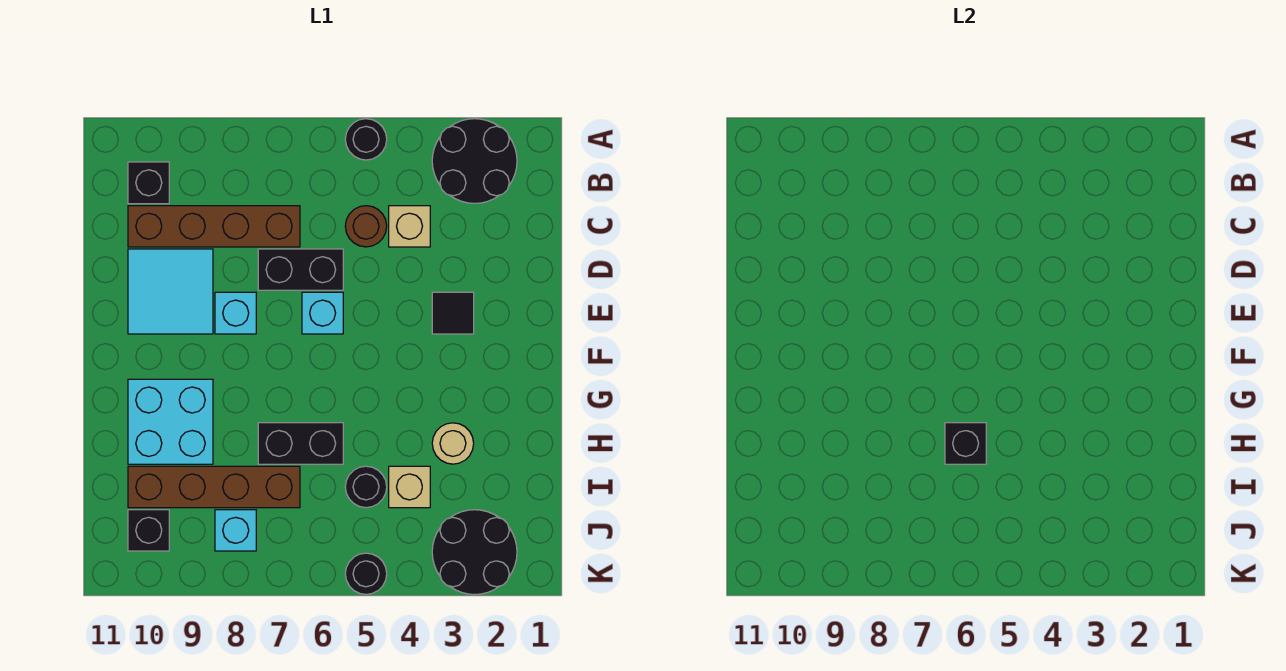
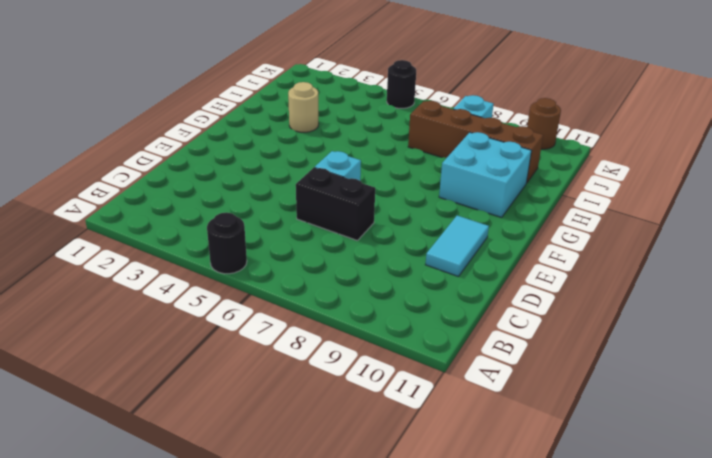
cyan 1x2 tile [425,216,489,277] -> cyan 2x2 tile [128,249,213,334]
brown 1x1 round brick [527,98,561,149] -> brown 1x1 round brick moved to [345,206,387,247]
none -> black 2x2 round brick [432,119,517,203]
none -> black 1x1 brick [128,162,169,204]
none -> tan 1x1 brick [389,206,430,247]

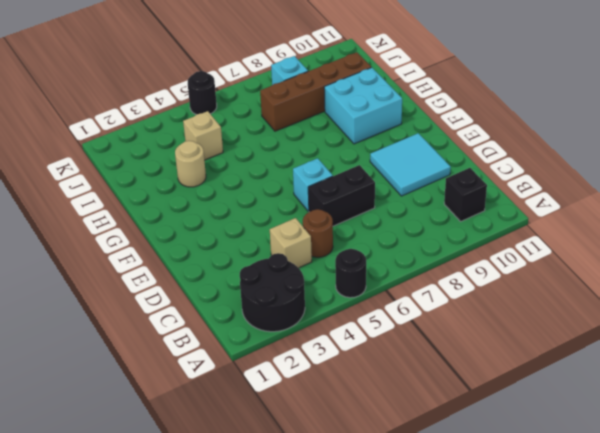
none -> brown 1x4 brick [128,206,300,247]
none -> black 1x1 tile [432,292,474,334]
none -> cyan 1x1 brick [215,292,256,334]

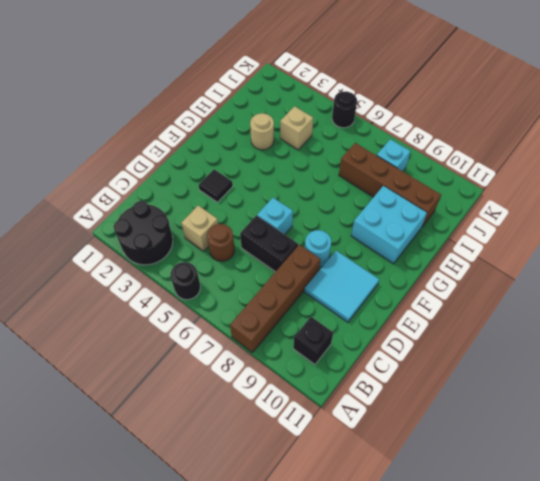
brown 1x4 brick [230,245,320,352] -> brown 1x4 brick turned to [128,206,300,247]
cyan 1x1 round brick [305,230,331,267] -> cyan 1x1 brick [215,292,256,334]
none -> black 1x2 brick [258,423,343,464]
none -> black 1x1 round brick [345,466,387,508]
none -> black 2x2 round brick [432,510,517,595]

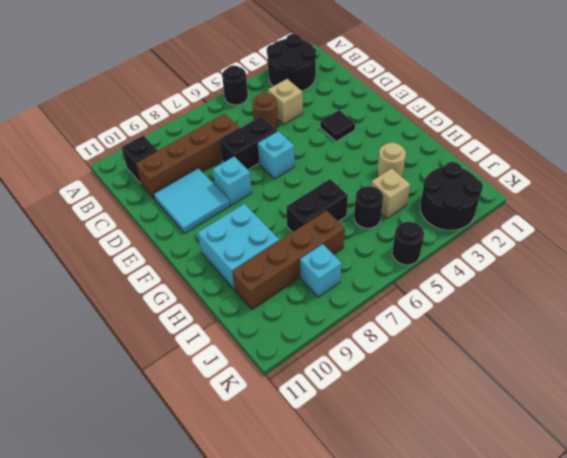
none -> black 1x1 brick [128,510,169,551]
none -> black 1x1 brick [945,423,986,464]

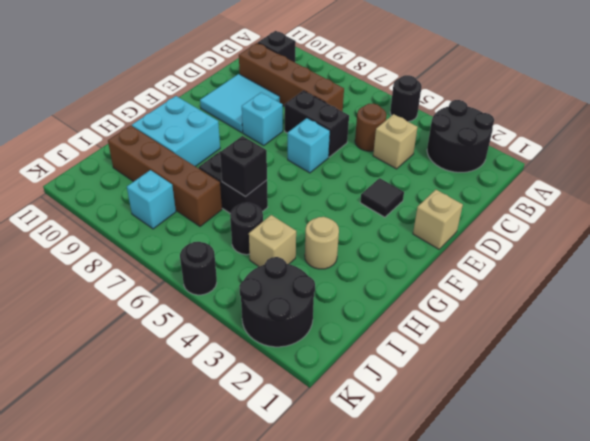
tan 1x1 brick [413,190,463,249] -> none
none -> black 1x1 brick [128,510,169,551]

